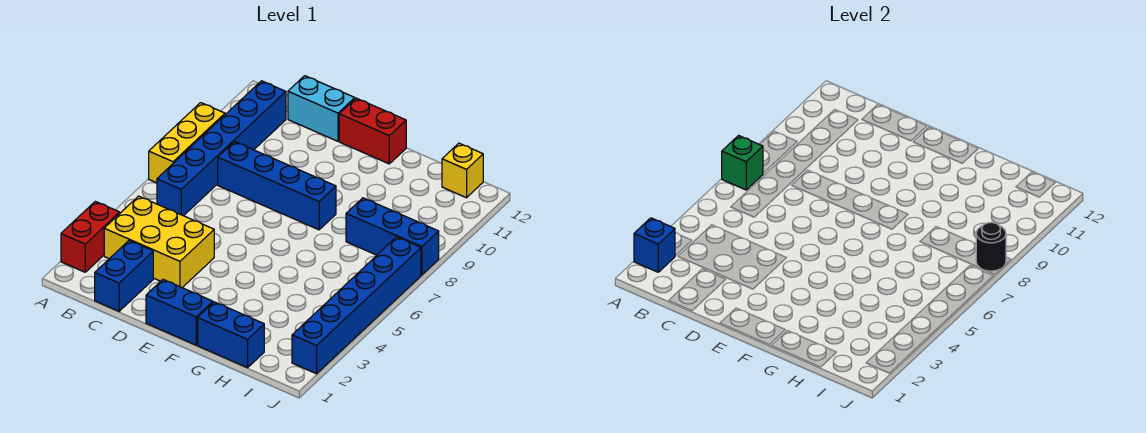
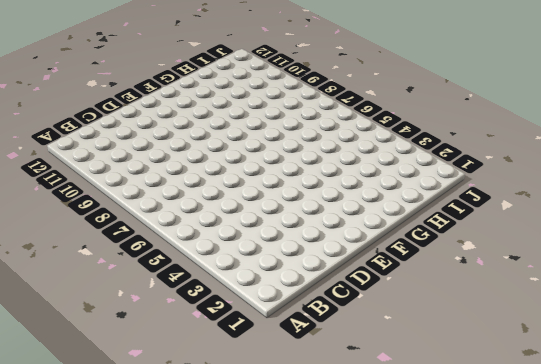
none -> red 1x2 brick [61,201,120,272]
none -> yellow 1x3 brick [149,103,225,183]
none -> yellow 2x3 brick [104,196,214,288]

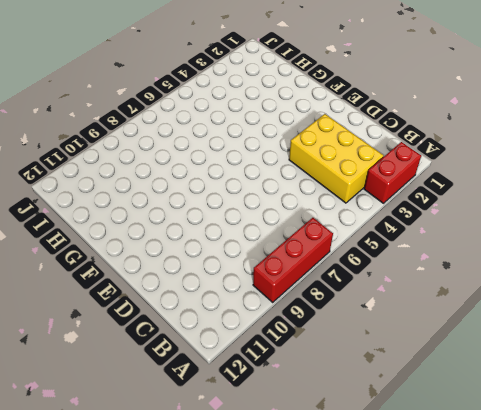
red 1x3 brick [253,218,333,302] -> yellow 1x3 brick [149,103,225,183]
none -> blue 1x6 brick [157,81,286,216]
none -> blue 1x2 brick [95,240,153,311]
none -> blue 1x4 brick [218,142,336,230]

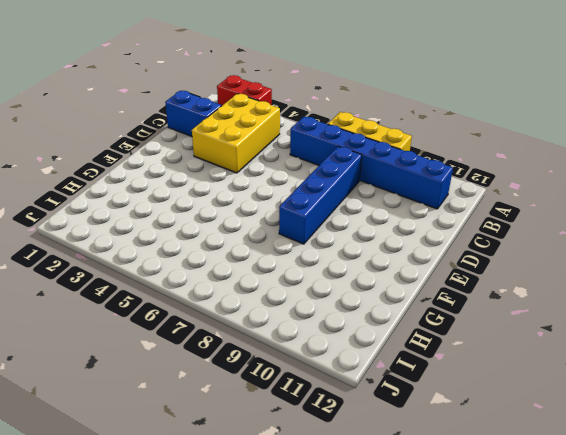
none -> cyan 1x2 brick [288,76,355,141]
none -> blue 1x2 brick [146,280,213,345]
none -> red 1x2 brick [339,98,406,164]

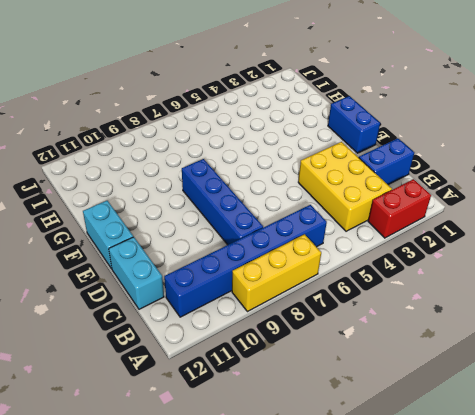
cyan 1x2 brick [83,201,133,269] -> red 1x2 brick [339,98,406,164]
none -> blue 1x2 brick [198,302,264,368]
none -> blue 1x3 brick [346,198,439,275]
none -> yellow 1x1 brick [442,143,483,198]

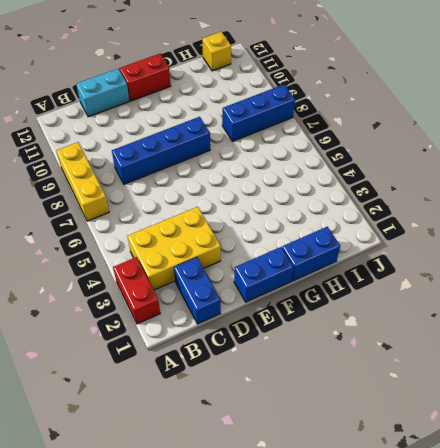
none -> blue 1x6 brick [157,81,286,216]
none -> blue 1x6 brick [292,237,421,374]
none -> blue 1x1 brick [634,218,675,272]

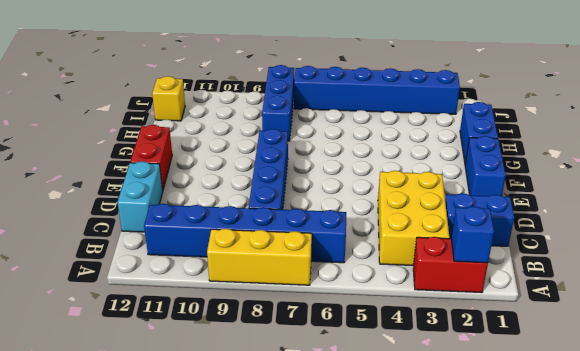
none -> green 1x1 brick [722,136,763,190]
none -> black 1x1 round brick [976,222,1006,271]

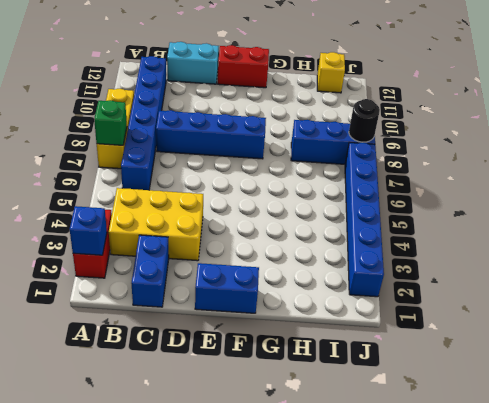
none -> blue 1x2 brick [198,302,264,368]

